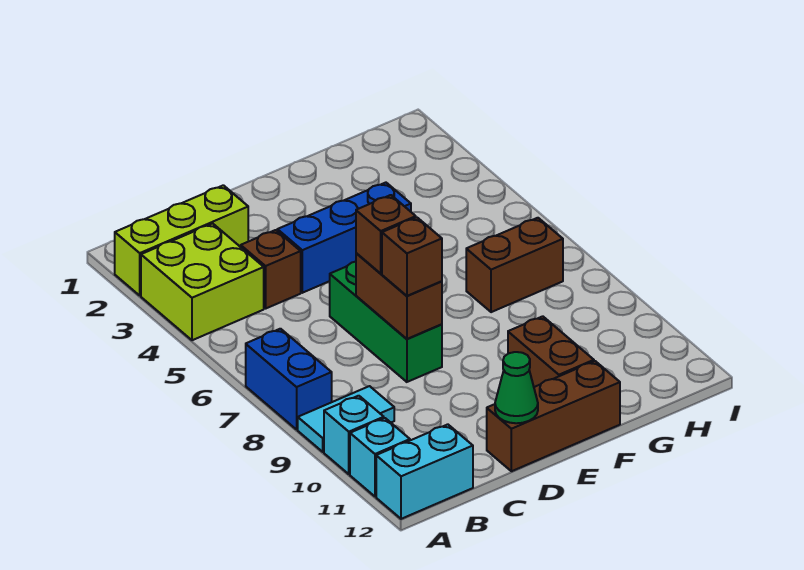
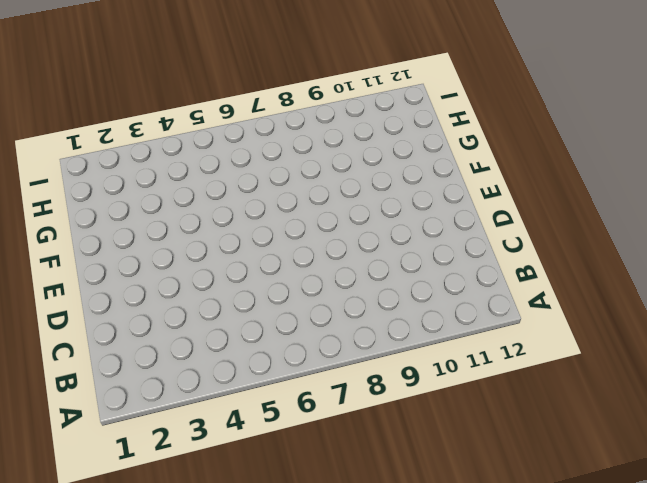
none -> lime 1x3 brick [114,185,248,296]
none -> lime 2x2 brick [141,223,264,340]
none -> blue 1x2 brick [246,329,332,429]

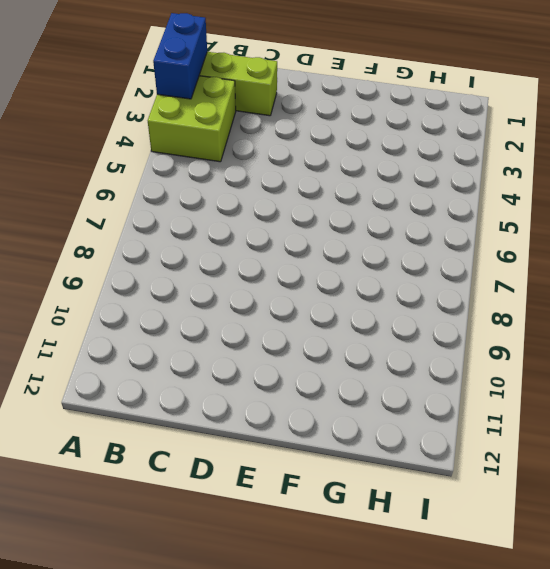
blue 1x2 brick [153,13,207,99] -> blue 1x2 brick moved to [246,329,332,429]
none -> cyan 1x2 tile [298,386,394,452]
none -> cyan 1x1 brick [324,396,384,474]
none -> cyan 1x1 brick [350,418,410,497]

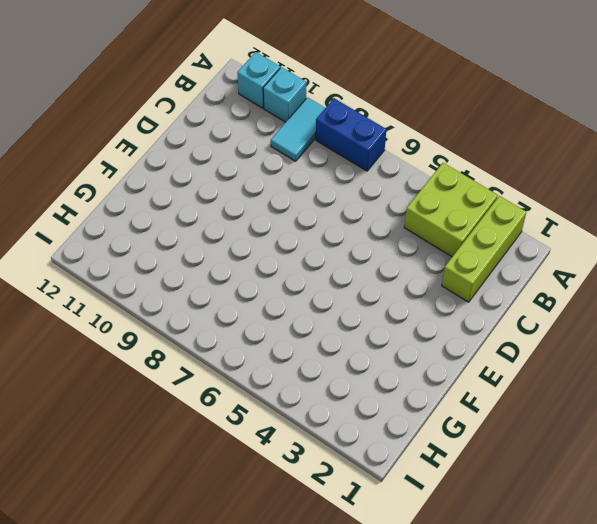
none -> cyan 1x2 brick [376,424,473,519]
none -> brown 1x1 brick [241,230,301,308]
none -> blue 1x3 brick [277,183,411,293]

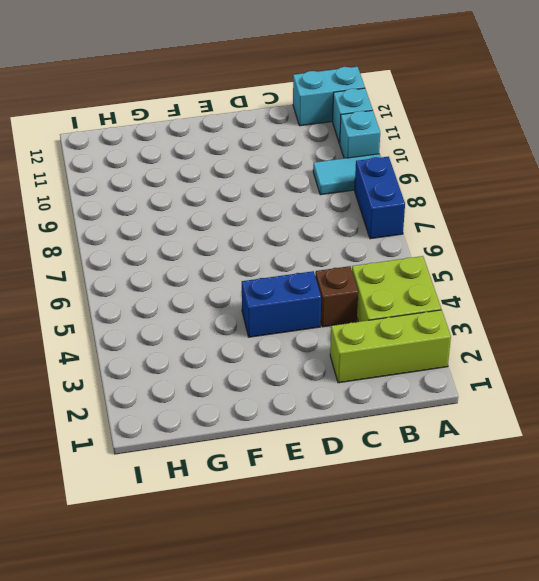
blue 1x2 brick [242,271,321,337] -> blue 1x3 brick [277,183,411,293]
none -> green 1x3 brick [330,262,442,382]
none -> brown 1x3 brick [487,361,620,471]
none -> brown 1x2 brick [508,316,594,387]

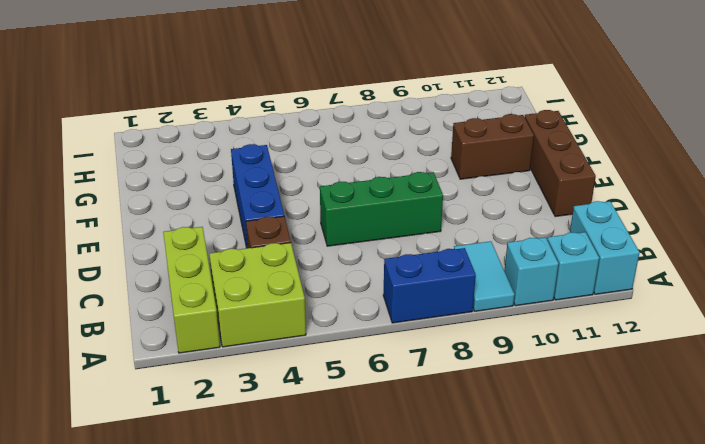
none -> brown 1x2 brick [466,218,563,312]
none -> brown 1x2 brick [356,253,442,339]
none -> green 1x1 cone [495,352,538,423]

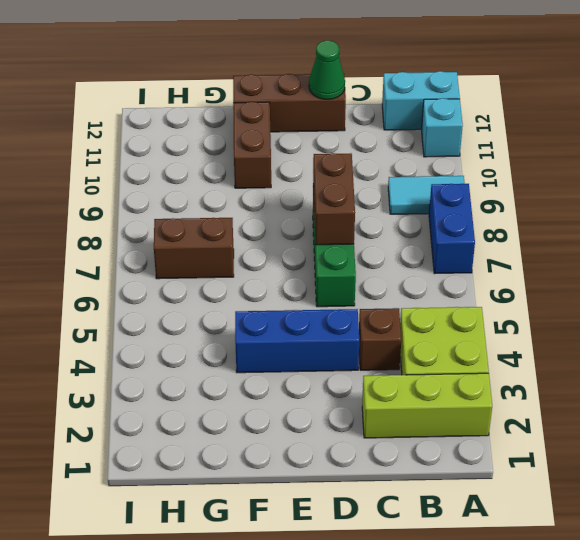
none -> cyan 1x1 brick [324,396,384,474]
none -> brown 1x1 brick [356,195,416,274]
none -> brown 1x1 brick [382,217,442,296]

